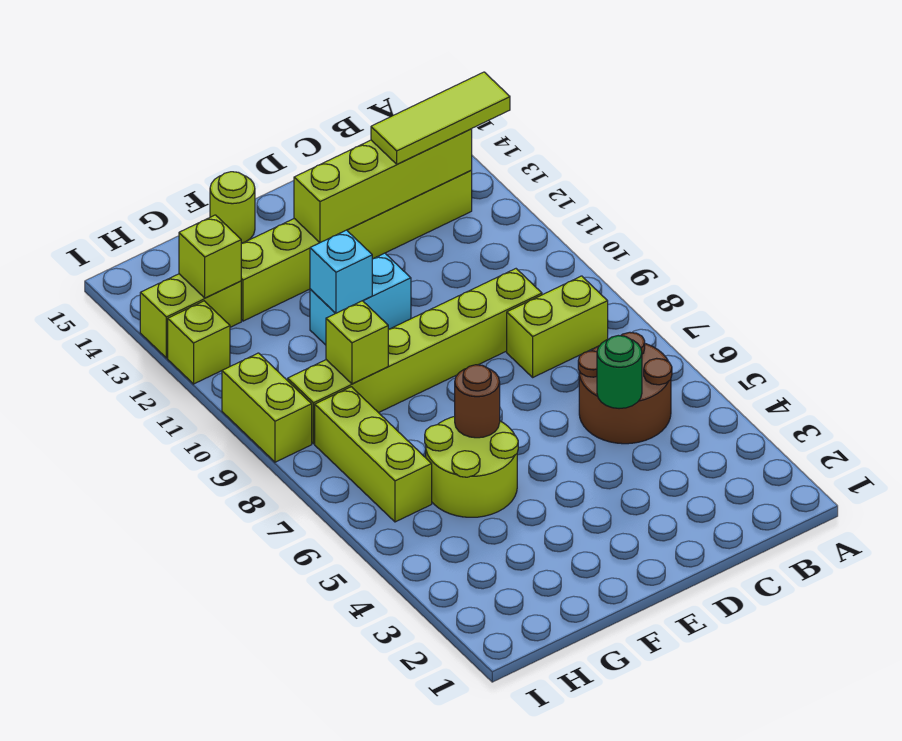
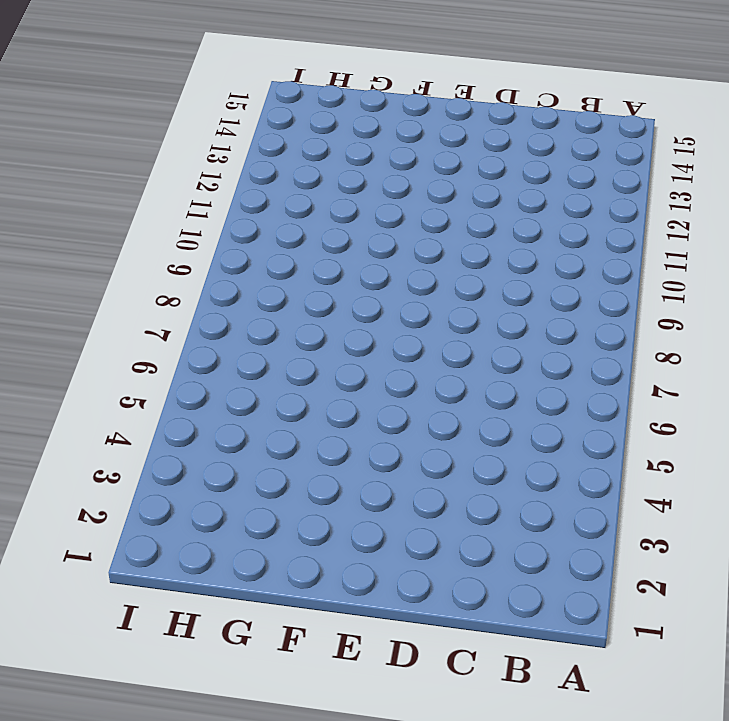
none -> brown 2x2 round brick [578,332,672,444]
none -> lime 1x2 brick [507,276,608,377]
none -> lime 1x6 brick [241,171,472,321]

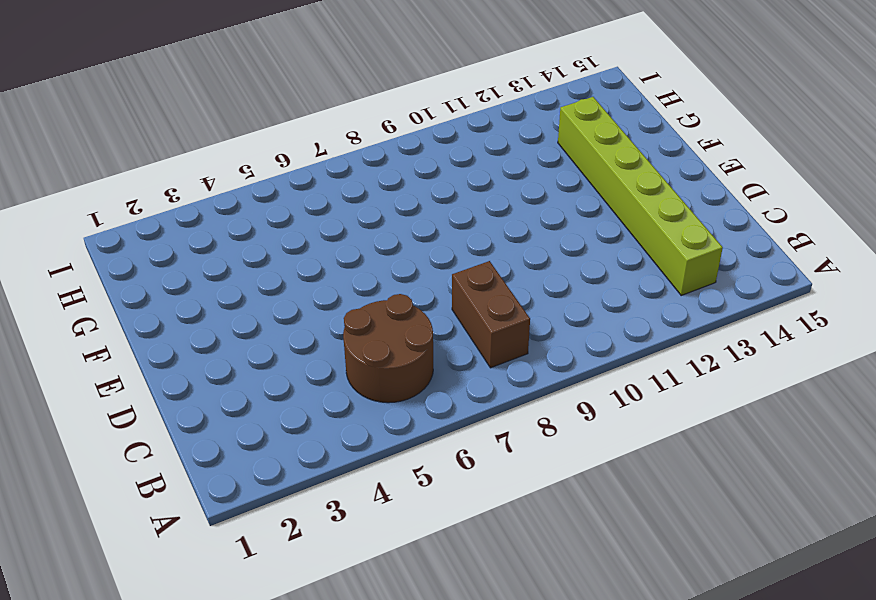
brown 1x2 brick [452,261,530,368] -> lime 1x2 brick [507,276,608,377]
none -> lime 1x6 brick [288,269,542,444]
none -> cyan 1x2 brick [310,253,411,345]
none -> lime 2x2 round brick [425,416,518,517]

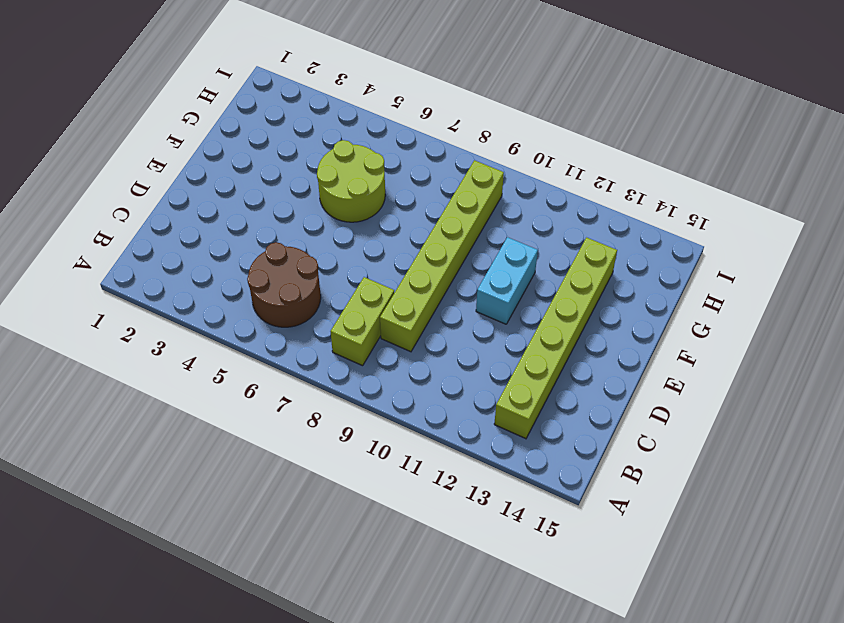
none -> lime 1x1 round brick [210,172,255,243]
none -> lime 1x3 brick [315,387,432,522]
none -> lime 1x2 brick [140,274,241,358]

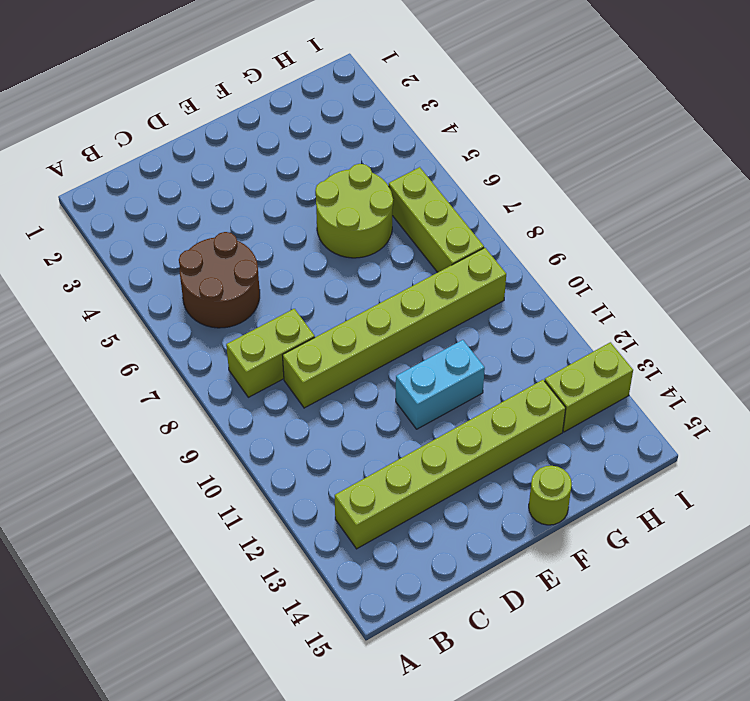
none -> lime 1x2 brick [222,353,312,462]
none -> lime 1x1 brick [168,301,230,384]
none -> lime 1x4 brick [294,129,472,243]

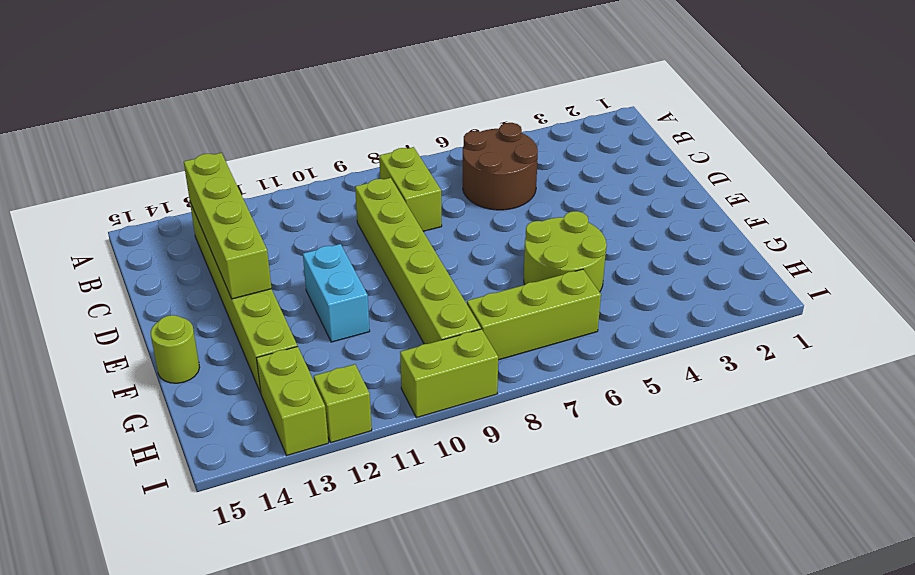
none -> green 1x1 round brick [597,335,642,409]
none -> brown 1x1 round brick [455,365,500,438]
none -> cyan 1x1 brick [310,230,372,313]

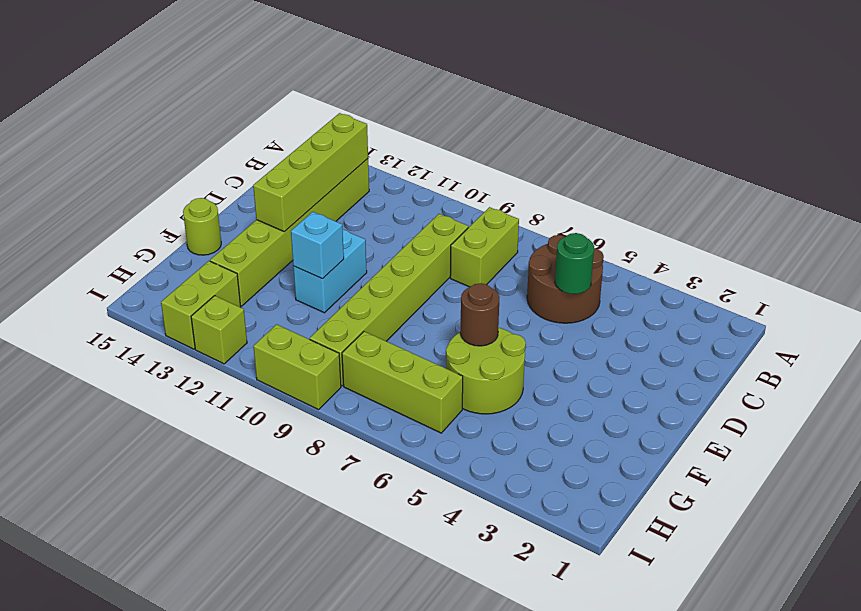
none -> lime 1x1 brick [326,301,388,384]
none -> lime 1x1 brick [179,215,241,298]
none -> lime 1x3 tile [371,72,510,164]

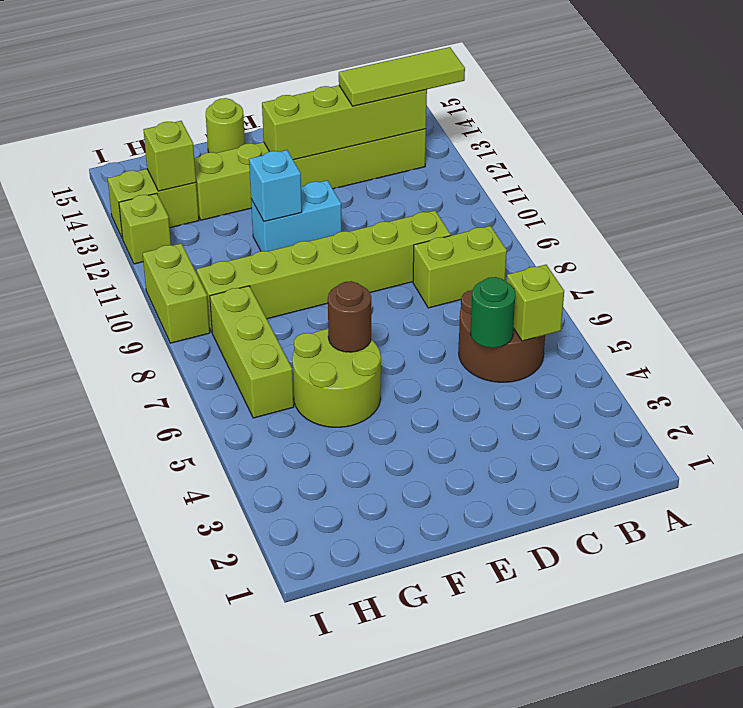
lime 1x1 brick [507,265,564,341] -> lime 1x1 brick moved to [326,301,388,384]

